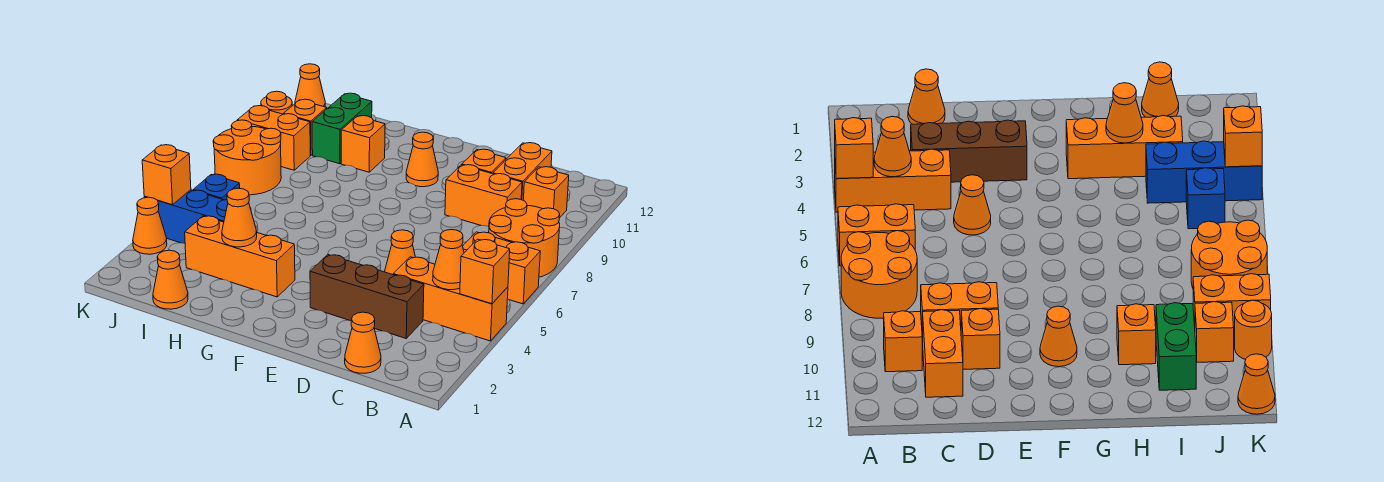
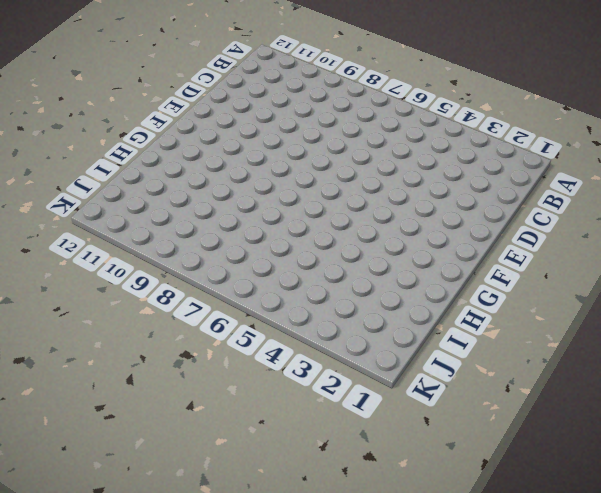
none -> orange 1x3 brick [393,257,508,341]
none -> orange 1x2 brick [463,232,540,304]
none -> orange 2x2 round brick [489,199,560,277]

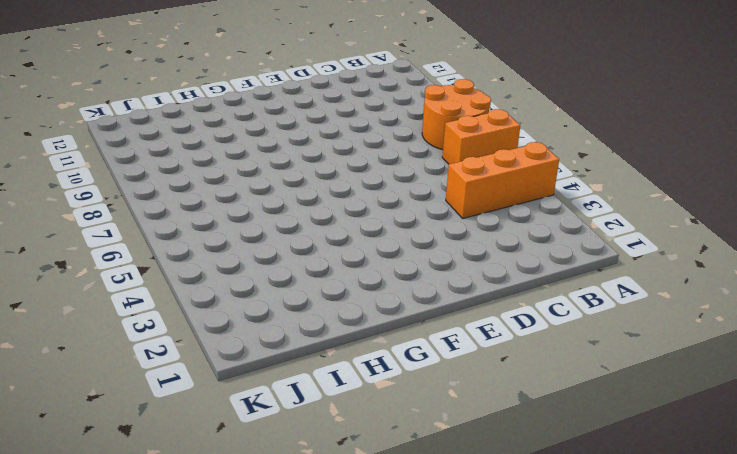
none -> orange 1x1 brick [523,167,569,218]
none -> orange 1x1 cone [345,312,381,373]
none -> brown 1x3 brick [310,255,424,338]

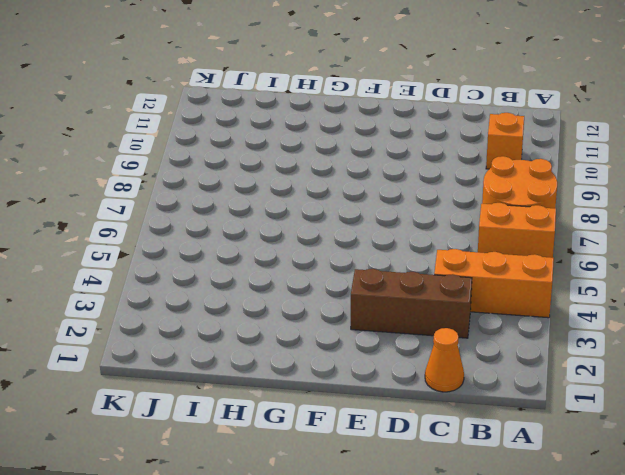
none -> orange 1x2 brick [445,165,522,227]
none -> orange 1x2 brick [493,143,552,200]
none -> orange 1x1 cone [385,230,415,275]

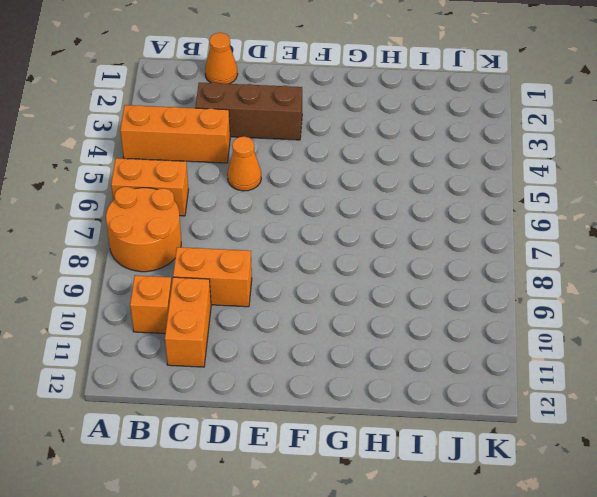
none -> orange 1x1 brick [462,149,506,174]
none -> orange 1x1 cone [406,132,438,187]
none -> orange 1x3 brick [185,216,295,297]

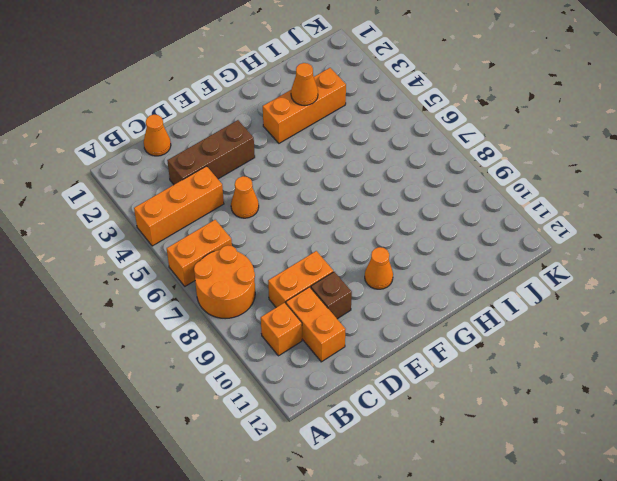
brown 1x1 brick [311,272,352,319] -> orange 1x1 brick [462,149,506,174]
none -> orange 1x1 brick [341,116,385,172]
none -> orange 1x1 cone [153,250,188,309]
none -> blue 1x3 brick [144,190,228,243]

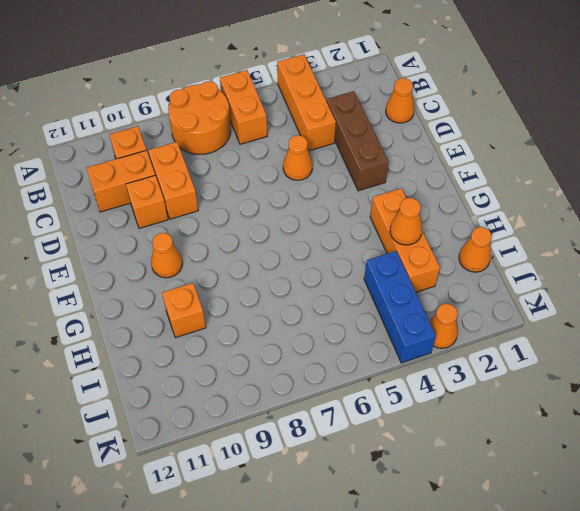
none -> green 1x2 brick [312,93,372,164]
none -> blue 1x1 brick [193,174,240,200]
none -> orange 2x2 round brick [213,120,281,195]

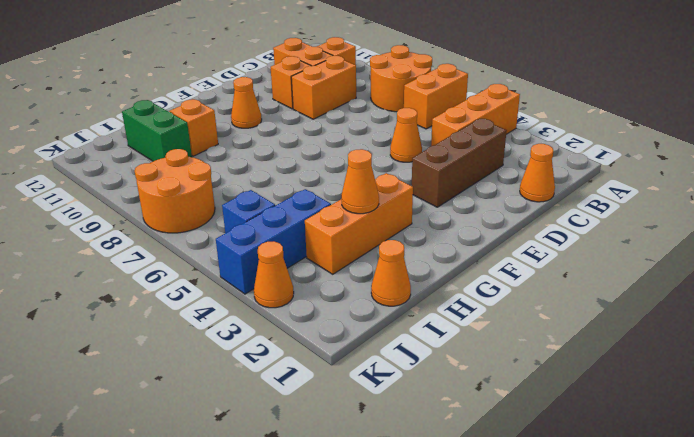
none -> orange 1x2 brick [237,106,310,170]
none -> orange 1x1 brick [284,99,327,155]
none -> orange 1x1 round brick [261,91,292,114]

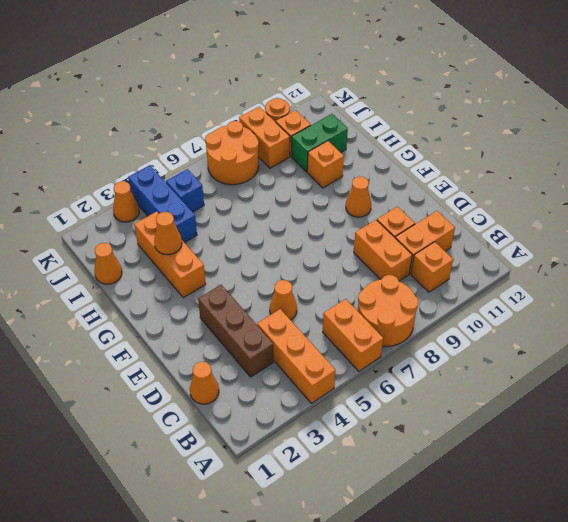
none -> orange 1x1 cone [295,64,325,107]
none -> orange 1x1 brick [460,239,510,304]
none -> orange 1x1 cone [433,230,464,290]

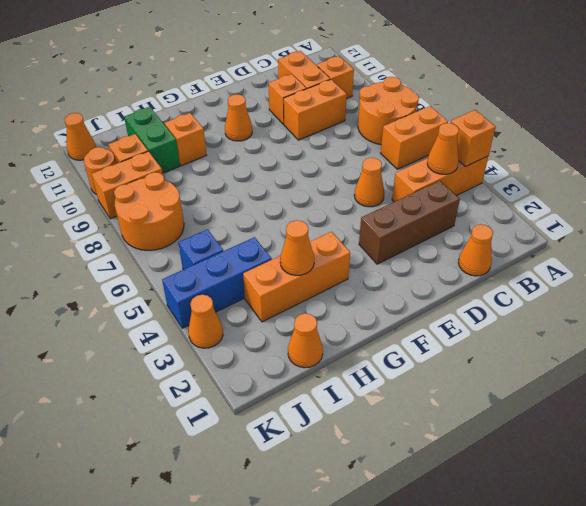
none -> orange 1x1 brick [142,145,191,205]

